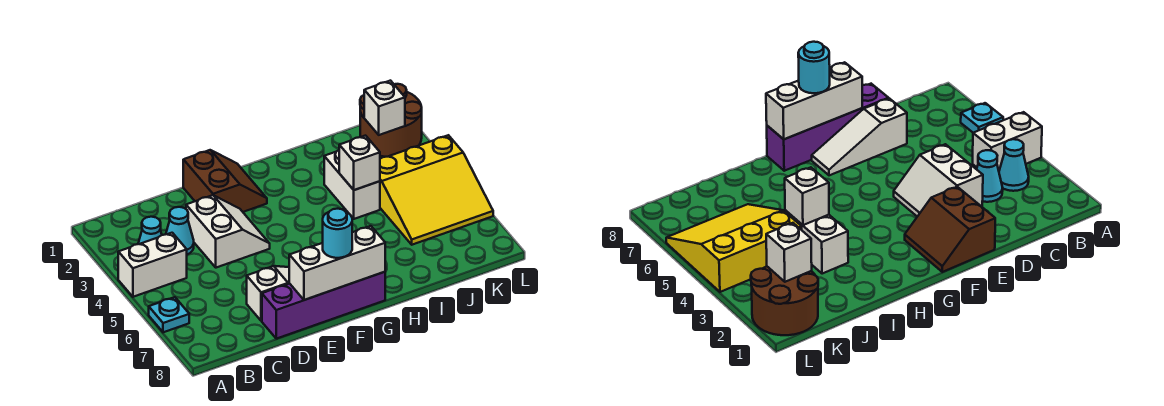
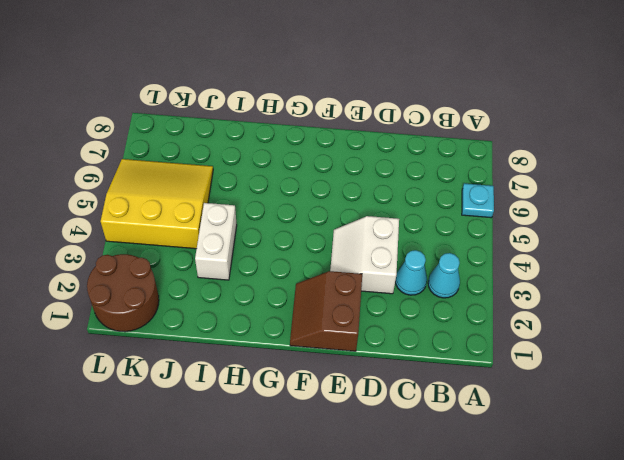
none -> white 1x2 brick [118,233,187,297]
none -> white 1x3 slope [247,266,290,321]
none -> purple 1x4 brick [262,272,385,339]

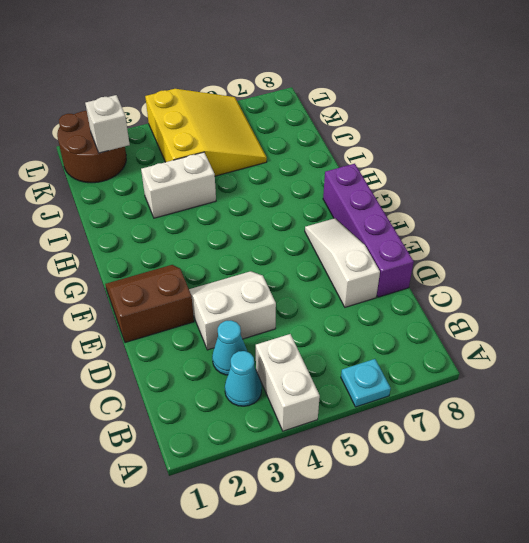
none -> white 1x3 brick [289,226,385,300]
none -> white 1x1 brick [339,136,380,190]
none -> cyan 1x1 round brick [323,209,352,258]

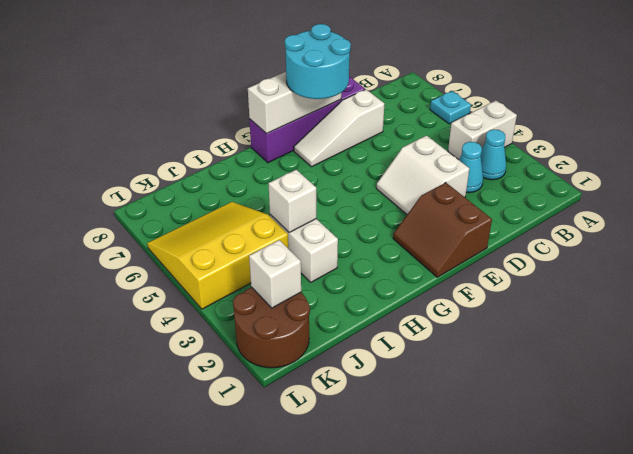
cyan 2x2 round brick [285,24,351,99] -> cyan 1x1 round brick [323,209,352,258]

